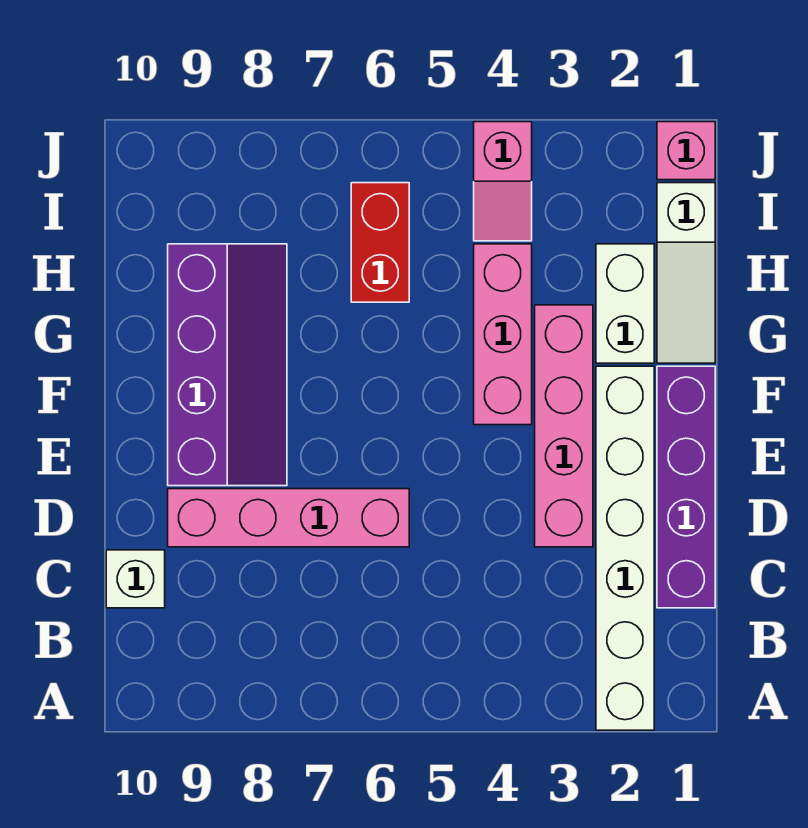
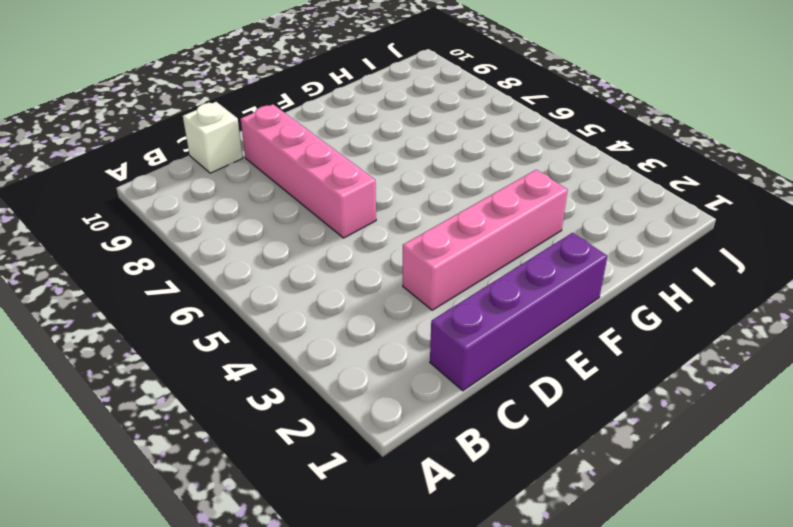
none -> white 1x6 brick [596,366,654,730]
none -> purple 2x4 slope [168,244,287,486]
none -> pink 1x3 brick [474,244,532,425]

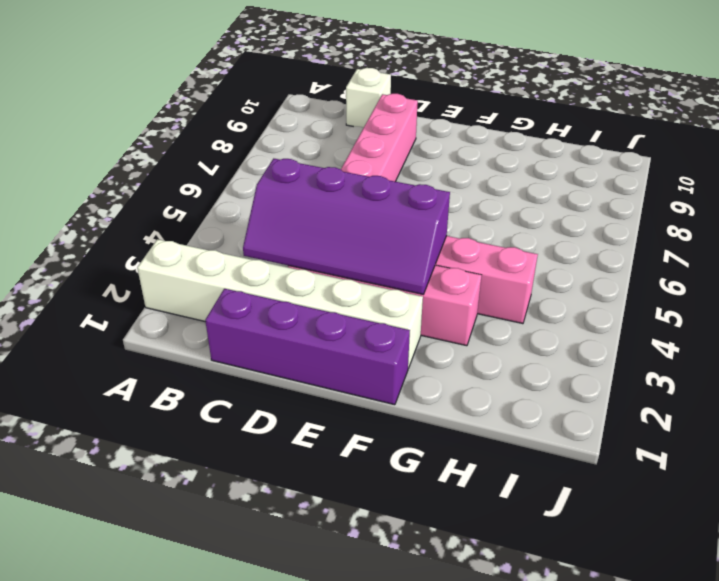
purple 2x4 slope [243,159,450,294] -> purple 2x4 slope moved to [168,244,287,486]
none -> white 1x3 slope [657,183,715,363]
none -> white 1x2 brick [596,244,654,363]
none -> red 1x2 brick [351,183,409,302]

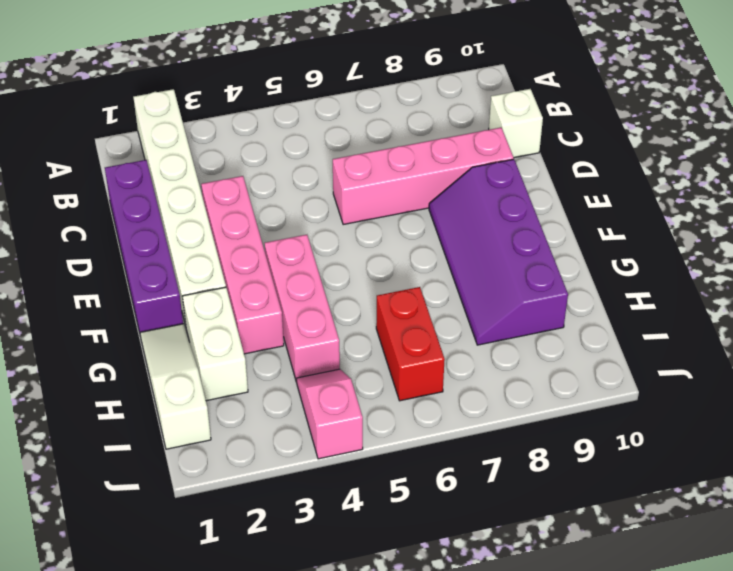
none -> pink 1x1 brick [657,122,715,180]

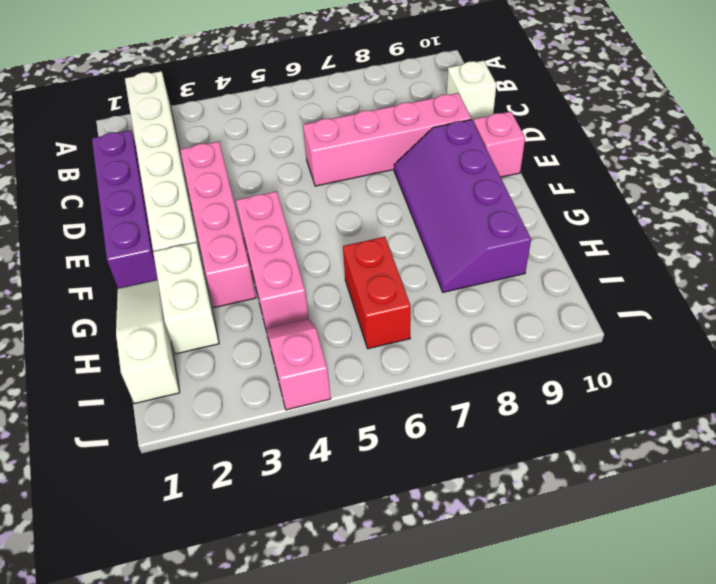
pink 1x1 brick [473,112,525,177] -> pink 1x1 brick moved to [657,122,715,180]

